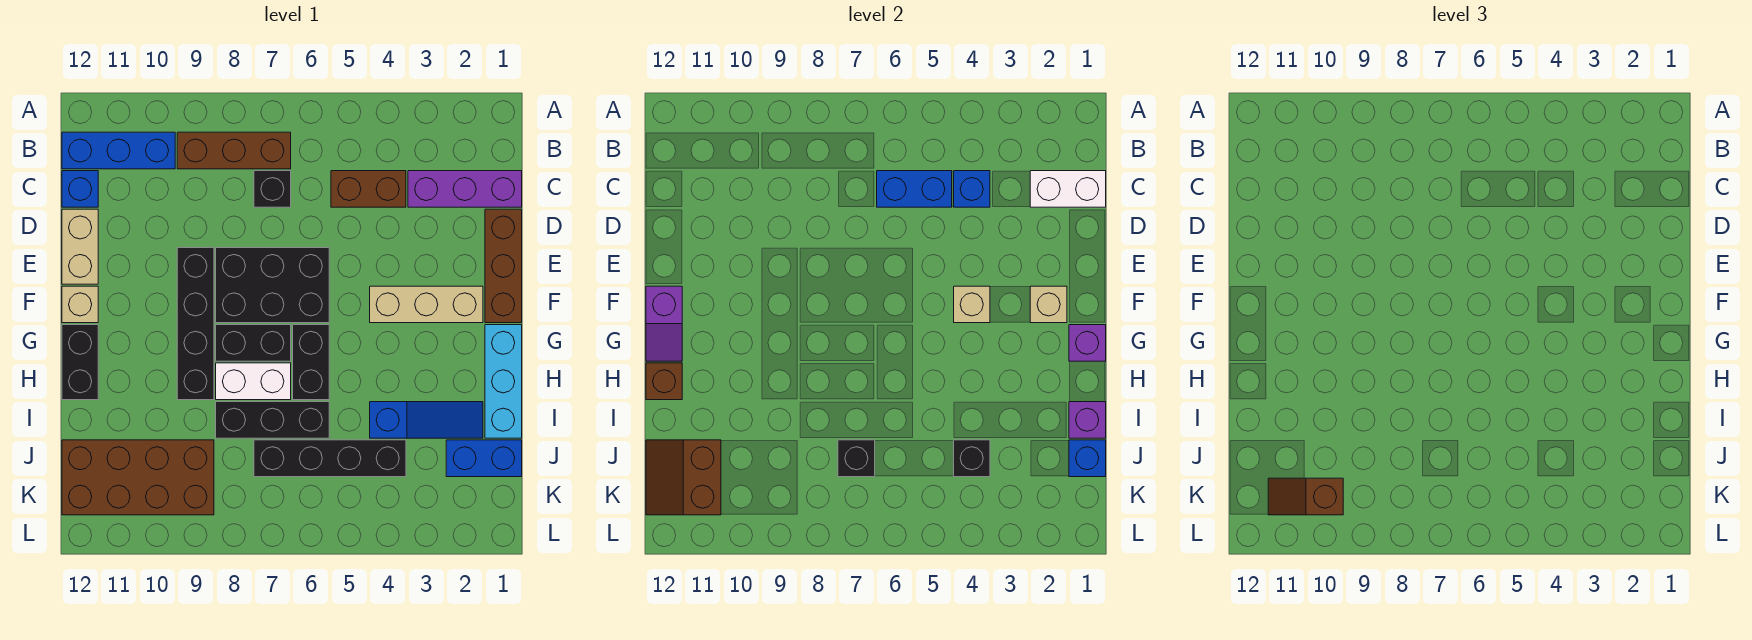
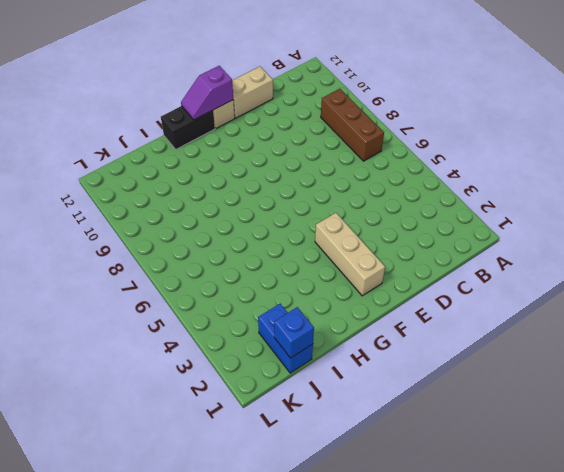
none -> blue 1x3 brick [62,132,175,169]
none -> purple 1x3 brick [408,171,522,207]
none -> brown 1x2 brick [331,171,406,207]
none -> black 1x1 brick [254,171,291,207]

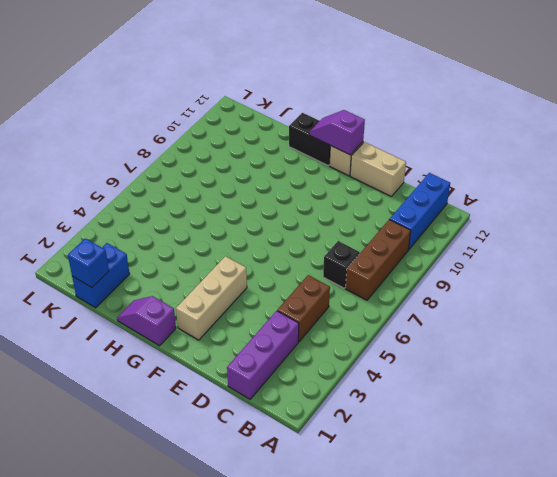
purple 1x2 slope [117,296,176,346] -> cyan 1x3 brick [485,325,522,438]
none -> blue 1x1 brick [62,171,98,207]
none -> brown 1x3 brick [485,209,522,323]
none -> black 2x3 brick [216,248,329,323]
none -> black 1x4 brick [177,248,214,400]

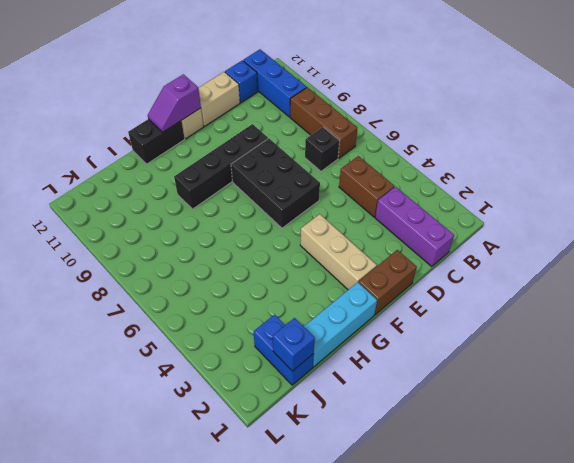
brown 1x2 brick [359,250,417,315] -> brown 1x3 brick [485,209,522,323]
none -> black 1x2 brick [293,325,329,400]
none -> black 1x2 brick [216,325,291,361]
none -> white 1x2 brick [216,363,291,400]
none -> blue 1x3 slope [370,402,483,438]

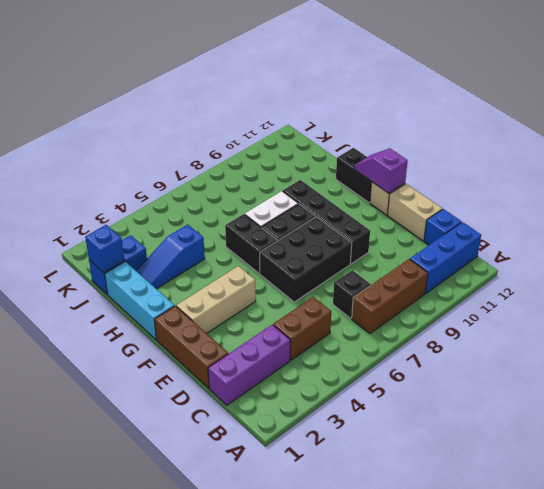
none -> black 1x3 brick [216,402,329,438]
none -> black 1x4 brick [254,440,406,477]
none -> brown 2x4 brick [62,440,214,515]
none -> white 1x2 brick [1030,171,1106,207]

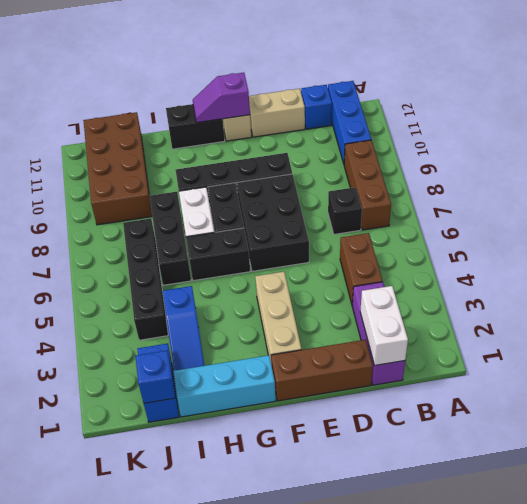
none -> blue 1x1 brick [954,171,990,207]
none -> blue 1x2 brick [877,171,952,207]
none -> tan 1x1 brick [1030,286,1067,323]
none -> tan 1x1 brick [954,286,990,323]

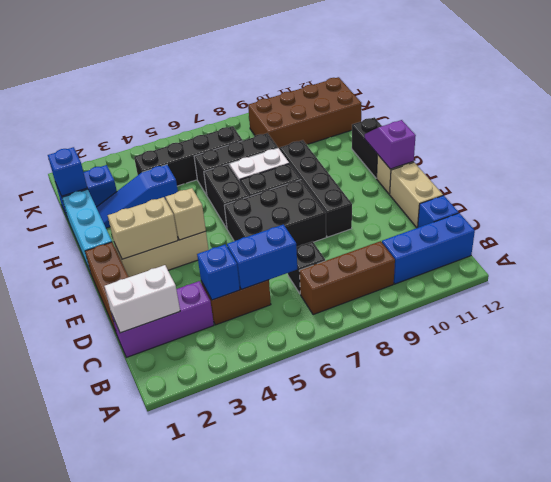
tan 1x2 brick [108,197,178,259] -> tan 1x1 brick [1030,286,1067,323]
none -> purple 1x1 brick [1069,325,1106,361]
none -> brown 1x1 brick [646,363,682,400]
none -> purple 1x1 brick [1069,402,1106,438]
none -> black 1x1 brick [954,440,990,477]

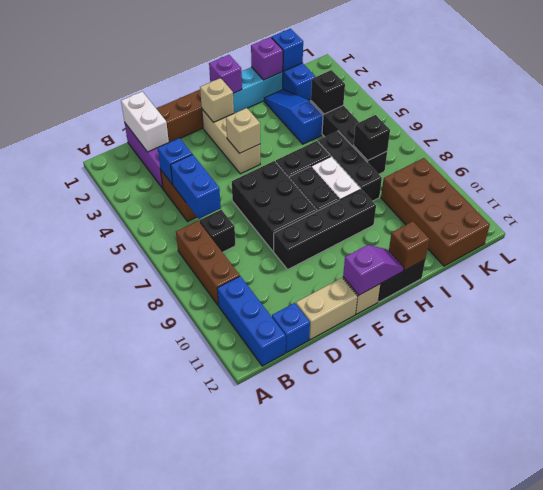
none -> brown 2x2 slope [646,440,721,515]
none -> brown 1x2 slope [1268,478,1343,515]

